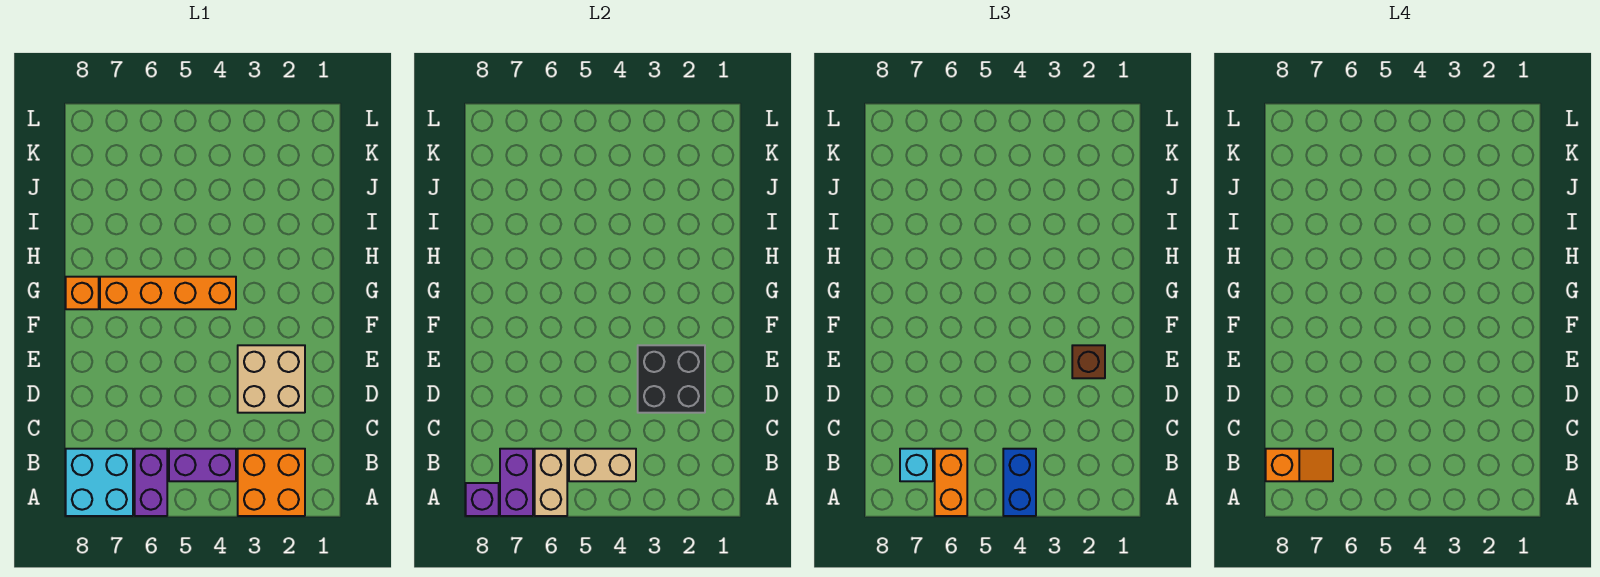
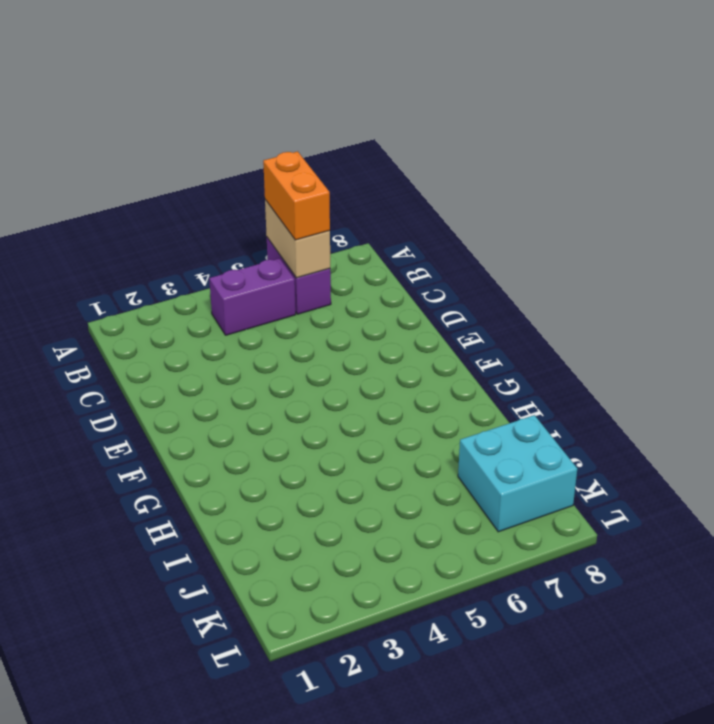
cyan 2x2 brick [458,415,577,532] -> cyan 2x2 brick moved to [66,449,133,516]
none -> orange 2x2 brick [238,449,305,516]
none -> tan 2x2 brick [238,345,305,413]
none -> orange 1x4 brick [100,277,236,309]

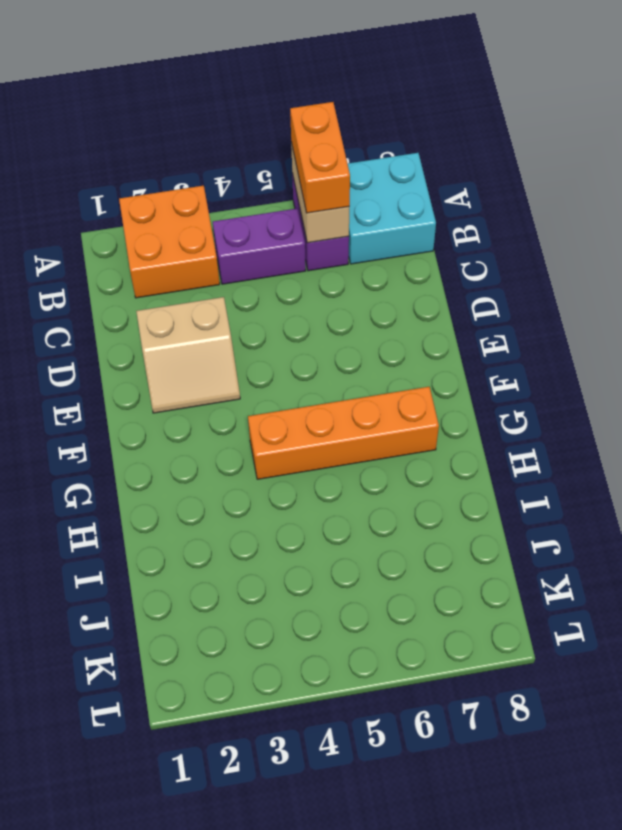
tan 2x2 slope [136,297,240,413] -> tan 2x2 brick [238,345,305,413]
none -> orange 1x1 brick [66,277,99,309]
none -> purple 1x2 brick [500,449,533,516]
none -> purple 1x1 brick [466,483,499,516]

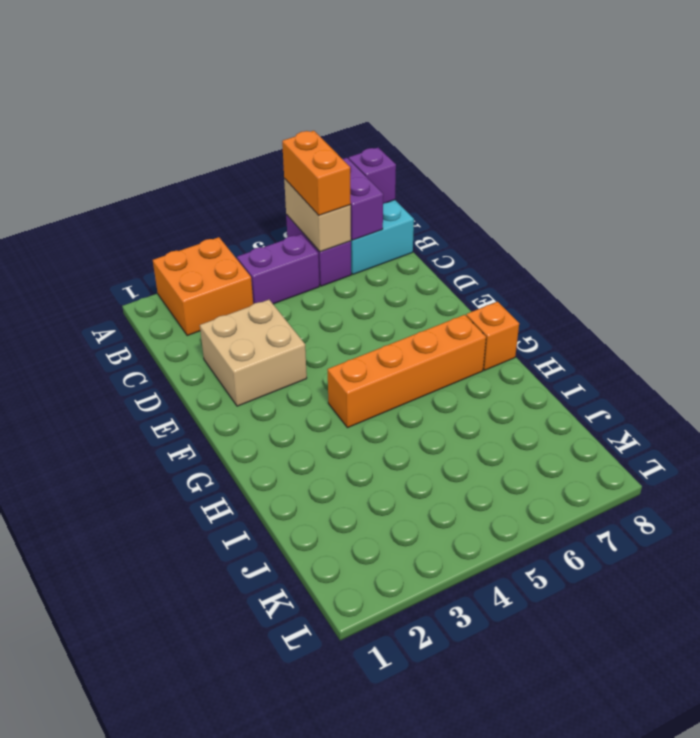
none -> tan 1x2 brick [569,449,636,481]
none -> black 2x2 brick [638,345,705,413]
none -> blue 1x2 brick [1003,449,1036,516]

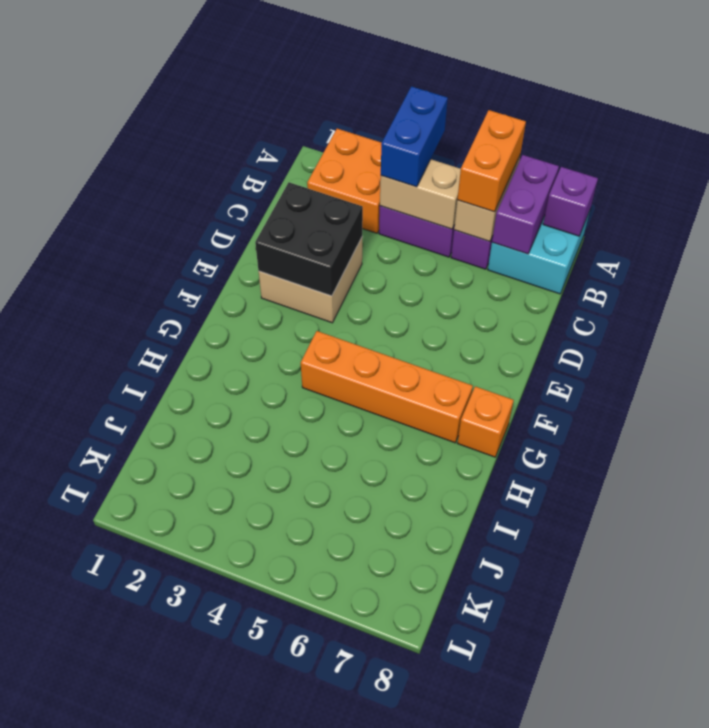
none -> cyan 1x1 brick [900,449,933,481]
none -> brown 1x1 brick [1072,345,1105,378]
none -> orange 1x2 slope [1266,449,1333,481]

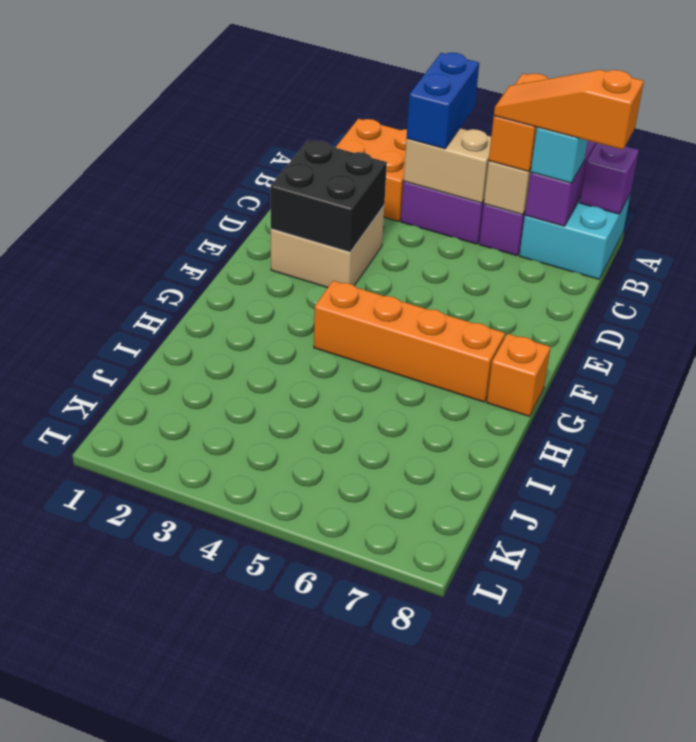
orange 1x3 slope [494,70,644,150] -> orange 1x2 slope [1266,449,1333,481]
none -> brown 1x1 brick [1072,345,1105,378]

